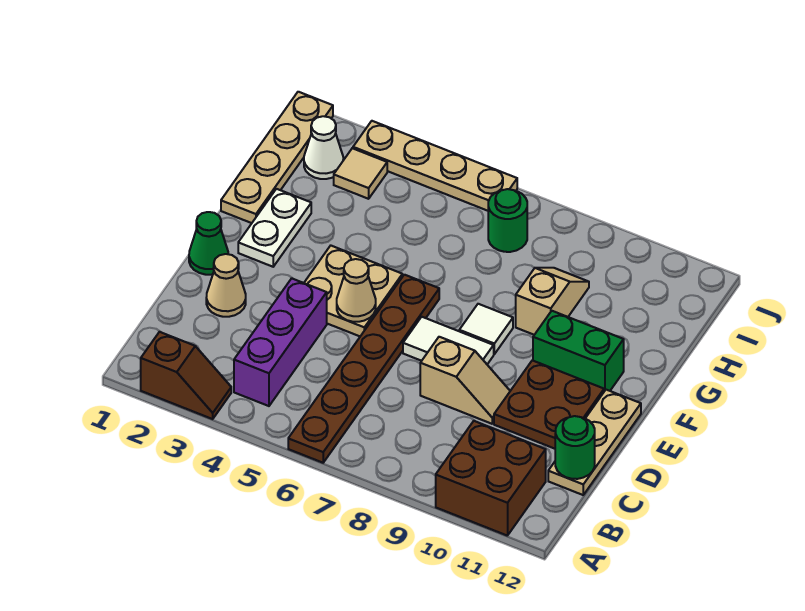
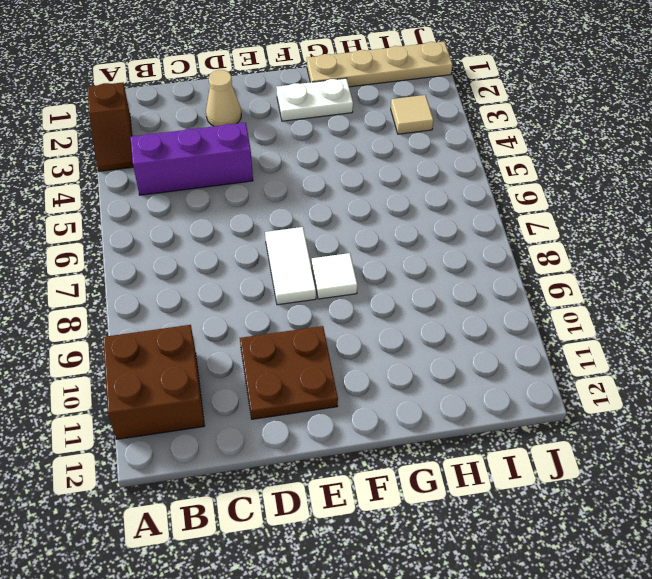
none -> brown 1x6 plate [288,275,439,463]
none -> tan 1x3 plate [548,390,641,495]
none -> tan 1x2 slope [420,337,510,424]

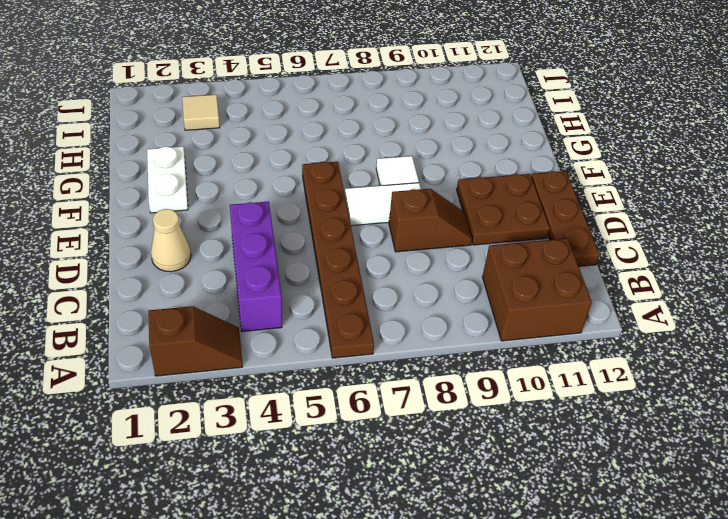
brown 1x3 plate [531,171,599,266] -> tan 1x3 plate [548,390,641,495]
brown 1x2 slope [389,189,472,252] -> tan 1x2 slope [420,337,510,424]
none -> green 1x1 cone [189,212,228,275]
none -> tan 2x2 plate [304,246,402,336]
none -> green 1x2 brick [533,311,624,391]

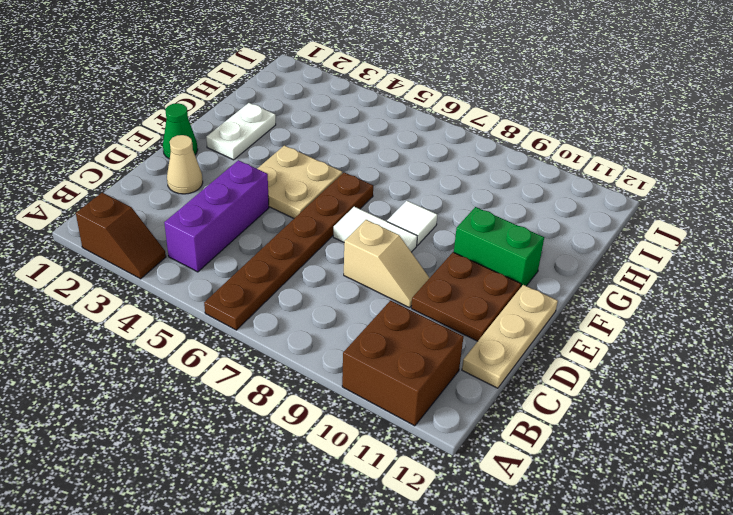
none -> tan 1x4 plate [221,92,333,223]
none -> tan 1x2 slope [516,268,589,335]
none -> white 1x1 cone [304,116,343,179]

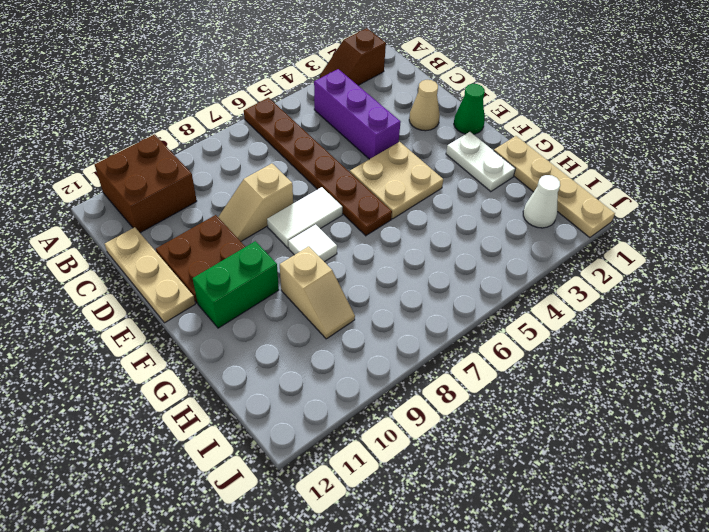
none -> tan 1x1 tile [334,148,387,199]
none -> green 1x1 round brick [488,189,527,252]
none -> tan 1x4 plate [353,121,517,211]

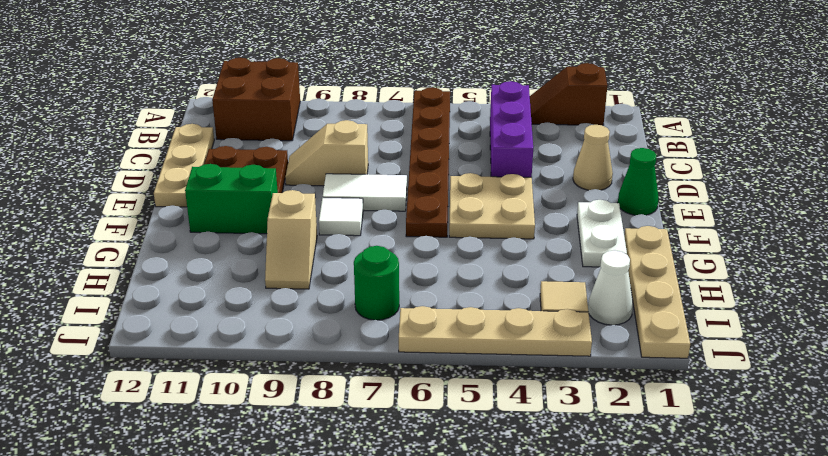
none -> green 1x1 round brick [555,416,595,479]
none -> tan 1x1 cone [337,259,376,322]

